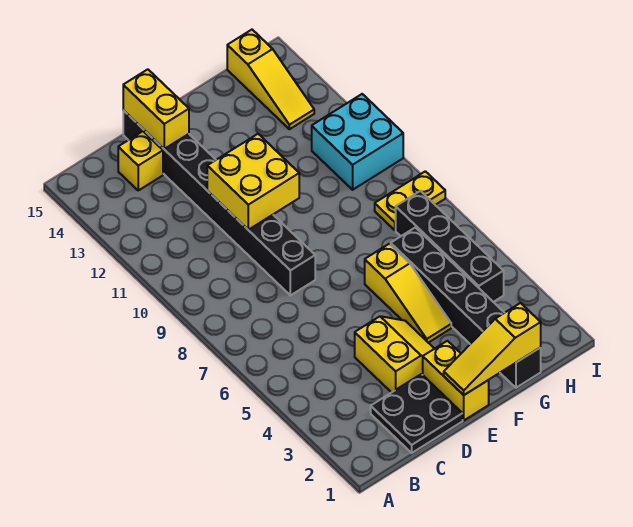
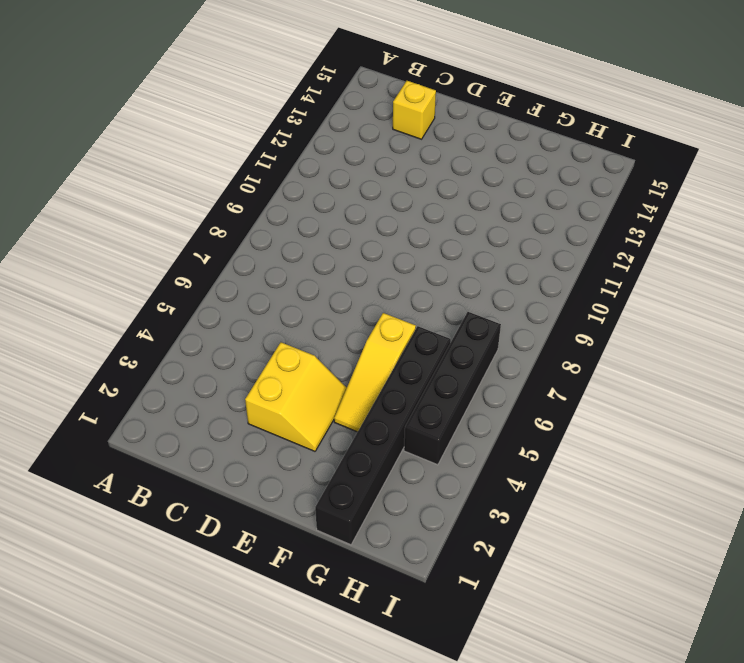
none -> black 2x2 plate [371,374,463,453]
none -> black 1x8 brick [123,110,315,295]
none -> yellow 1x2 brick [423,341,489,420]

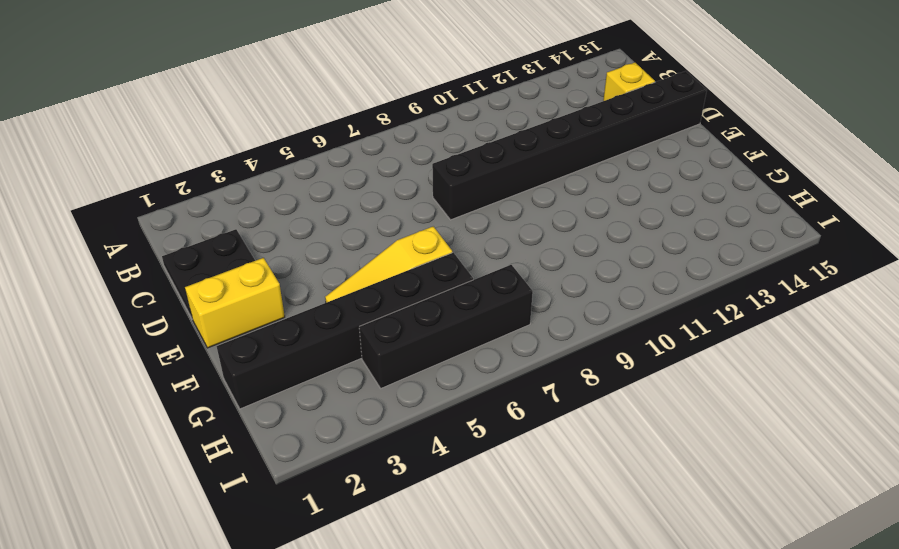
none -> yellow 2x2 slope [355,316,434,393]
none -> yellow 1x2 plate [375,171,445,230]
none -> cyan 2x2 brick [312,94,403,190]

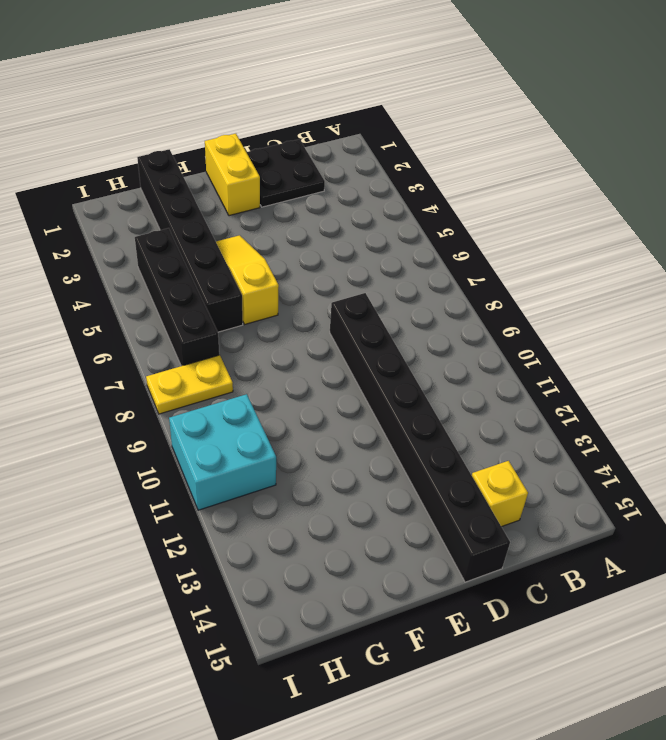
none -> yellow 2x2 slope [355,316,434,393]
none -> yellow 1x3 slope [227,30,314,129]
none -> yellow 2x2 brick [207,134,299,230]

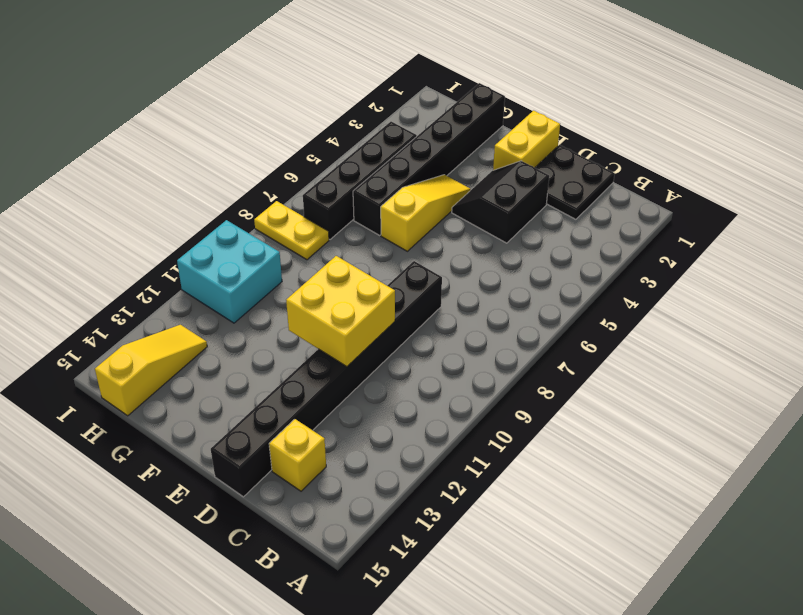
black 2x2 slope [452,161,549,243] -> yellow 2x2 slope [355,316,434,393]
none -> yellow 1x2 brick [123,69,189,149]
none -> yellow 1x3 slope [444,303,541,395]

